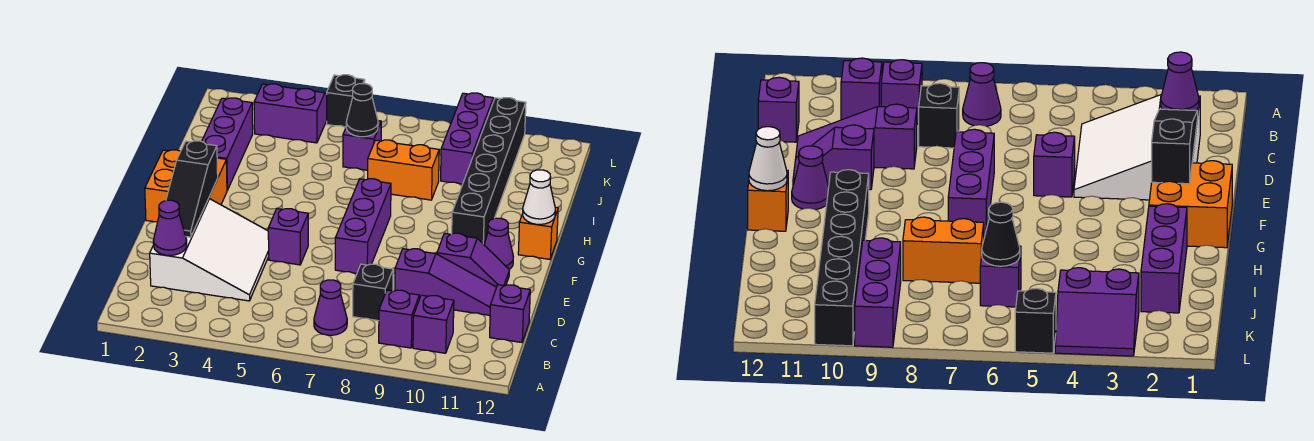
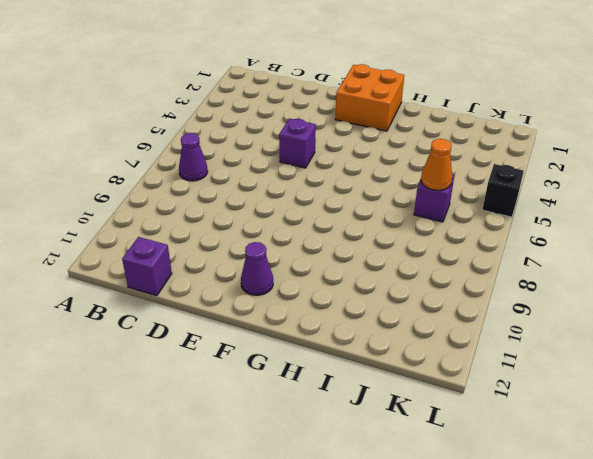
orange 1x1 cone [421,139,452,190] -> black 1x1 cone [346,84,378,137]
none -> purple 1x1 brick [379,290,419,348]
none -> purple 1x1 brick [413,295,454,353]
none -> white 3x3 slope [150,199,269,301]

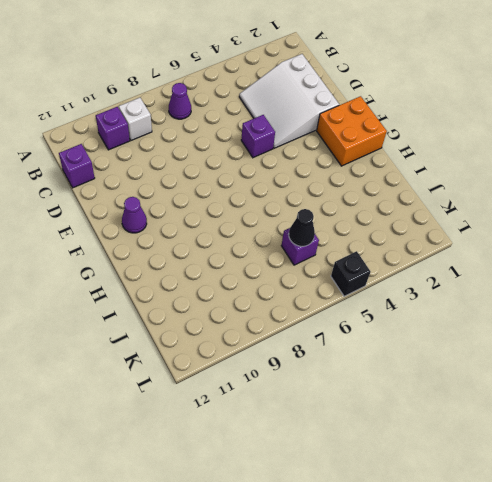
white 1x1 brick [119,98,152,140] -> purple 1x1 brick [379,290,419,348]
none -> black 1x1 brick [353,264,393,321]
none -> purple 1x3 slope [395,249,497,315]
none -> purple 1x3 brick [335,179,391,273]

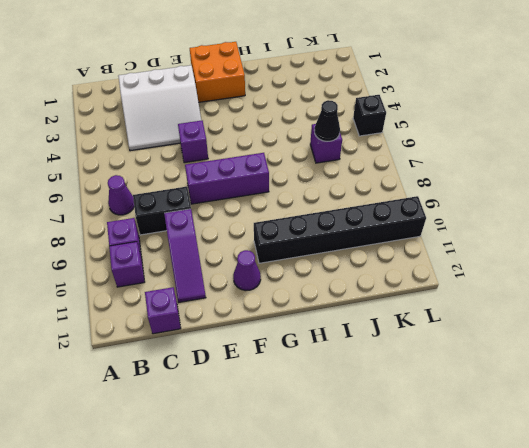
black 1x2 brick [133,187,191,235] -> black 1x1 brick [353,264,393,321]
none -> purple 1x2 slope [437,233,510,287]
none -> orange 1x1 brick [518,208,558,259]
none -> purple 1x3 brick [202,98,253,190]

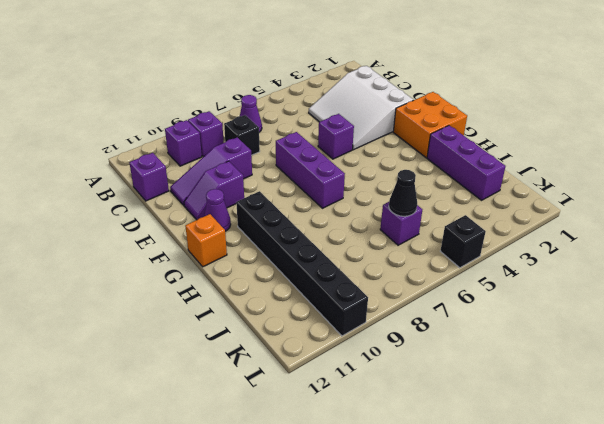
none -> orange 1x2 brick [368,140,439,200]
none -> purple 1x3 brick [441,93,493,184]
none -> purple 2x2 slope [254,84,327,143]

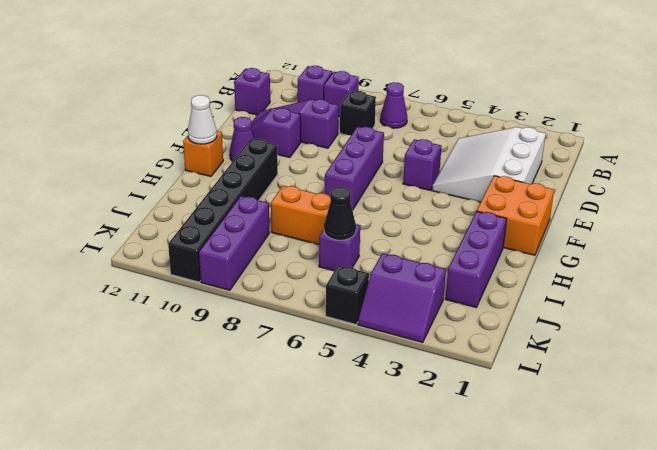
none -> purple 1x1 cone [153,200,187,256]
none -> black 1x3 slope [166,141,218,237]

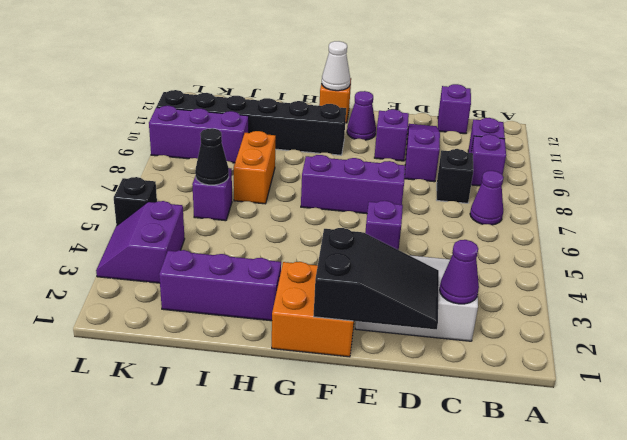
black 2x3 slope [314,228,439,329] -> black 1x3 slope [166,141,218,237]

